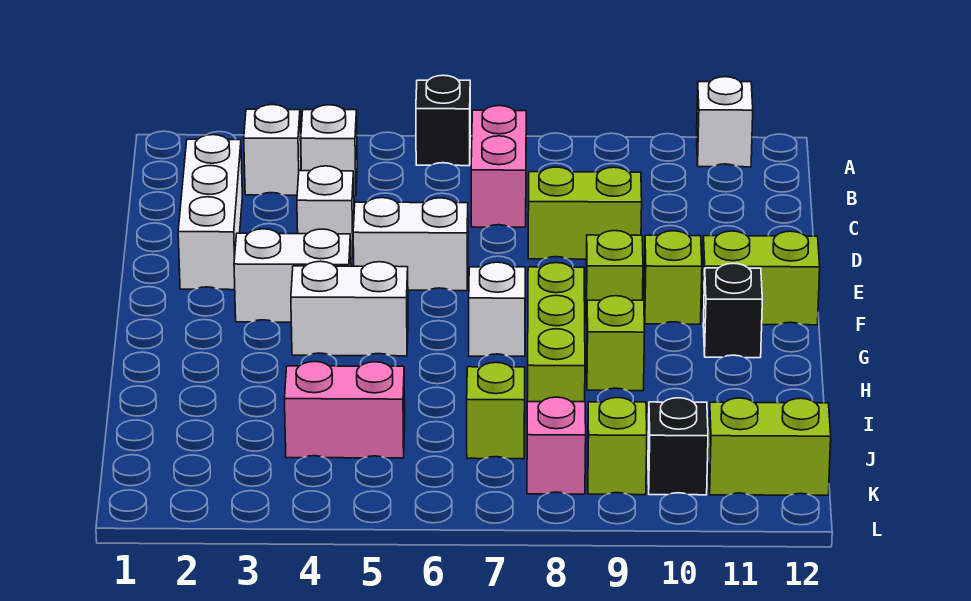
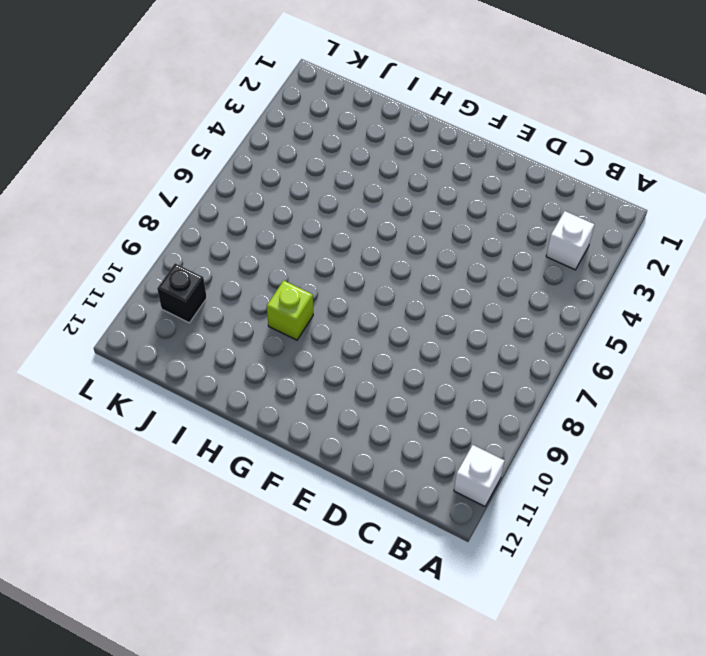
none -> black 1x1 brick [416,75,470,166]
none -> white 1x1 brick [301,105,357,196]
none -> pink 1x2 brick [471,106,526,227]

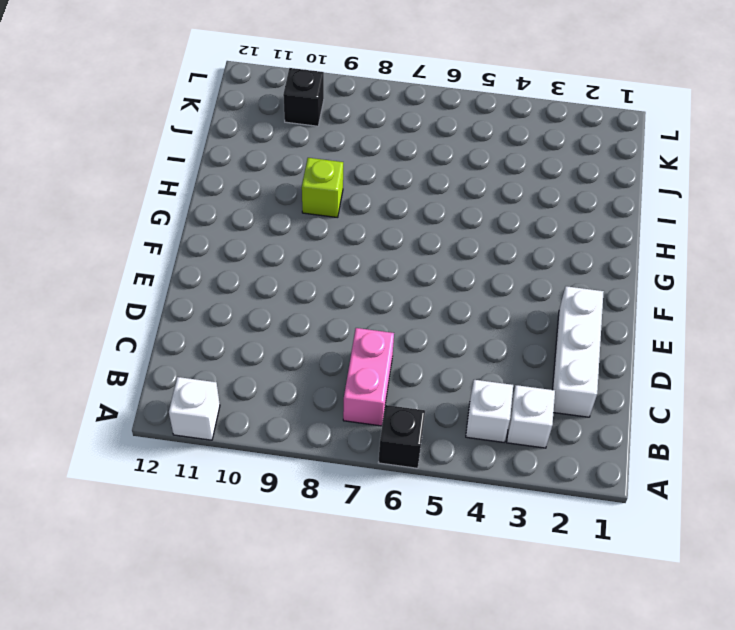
none -> white 1x1 brick [297,166,354,258]
none -> lime 1x2 brick [528,167,642,259]
none -> white 1x2 brick [353,198,468,291]

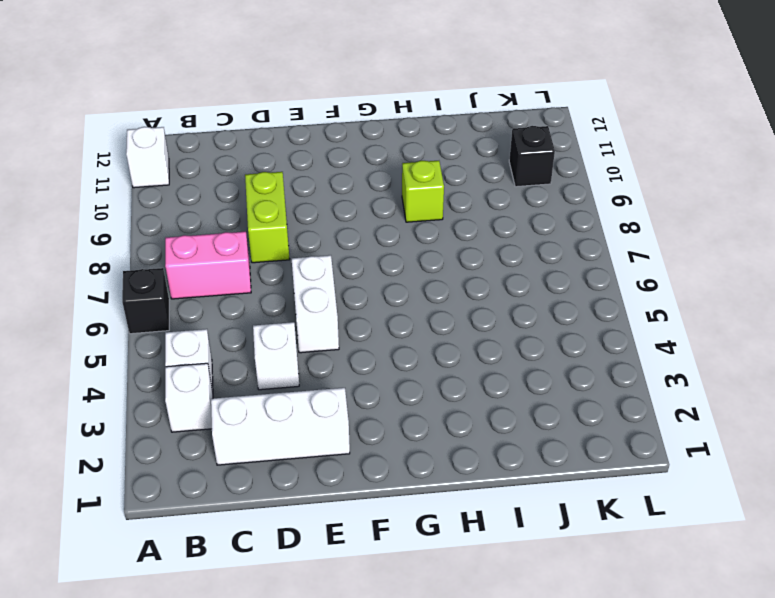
none -> white 1x2 brick [234,229,351,322]
none -> lime 1x1 brick [586,231,643,323]
none -> lime 1x1 brick [644,231,702,324]

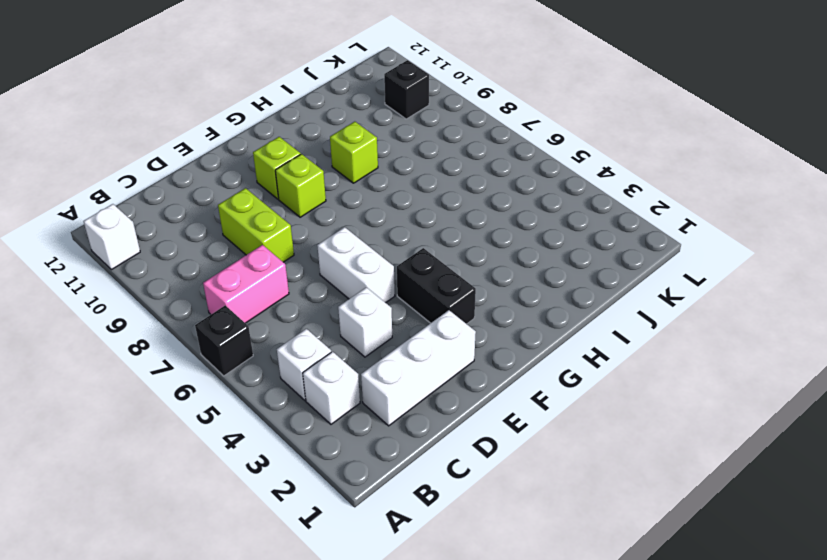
black 1x2 brick [397,248,476,324] -> white 1x2 brick [234,229,351,322]
none -> lime 1x2 brick [702,231,820,325]
none -> white 1x2 brick [291,261,408,356]
none -> white 1x1 brick [469,262,525,356]

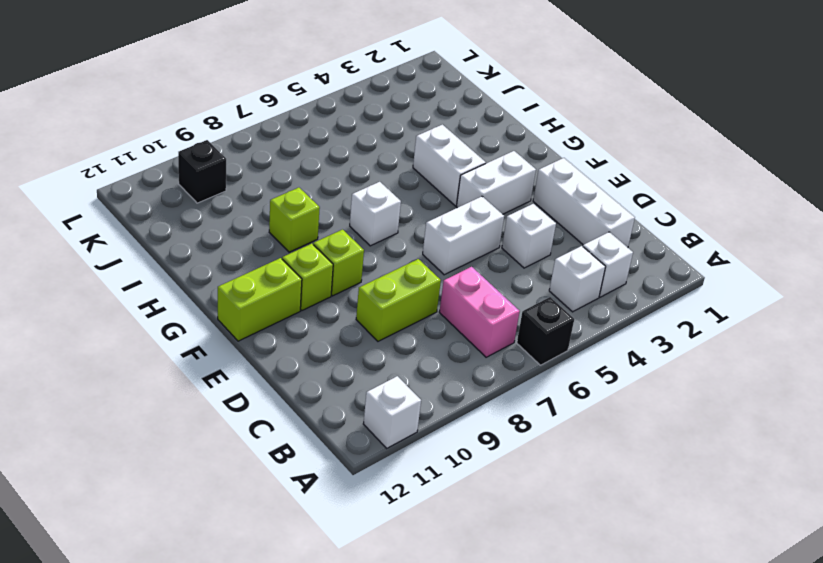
white 1x2 brick [413,125,486,206] -> white 1x2 brick turned to [291,261,408,356]
none -> lime 1x3 brick [527,263,585,402]
none -> black 1x1 brick [703,263,762,358]
none -> pink 1x2 brick [285,362,405,458]

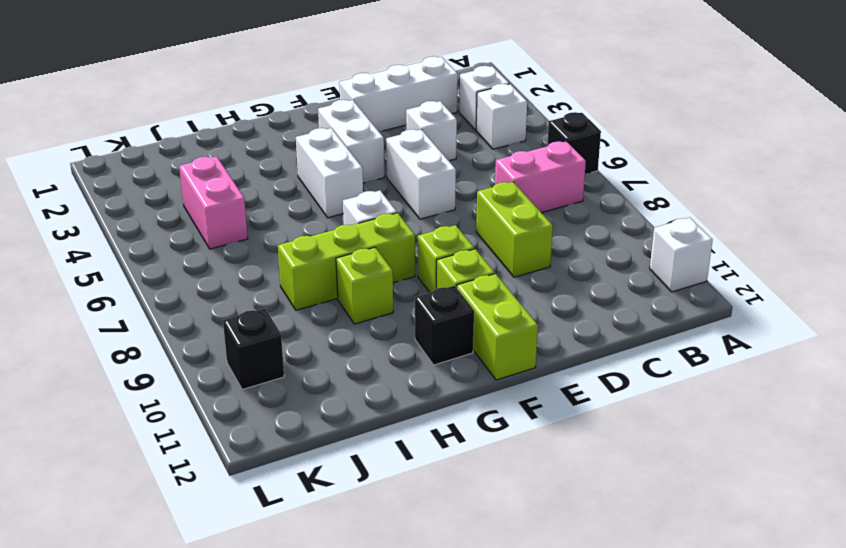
none -> lime 1x1 brick [467,362,525,459]
none -> pink 1x1 brick [527,397,586,494]
none -> lime 1x1 brick [588,398,647,495]

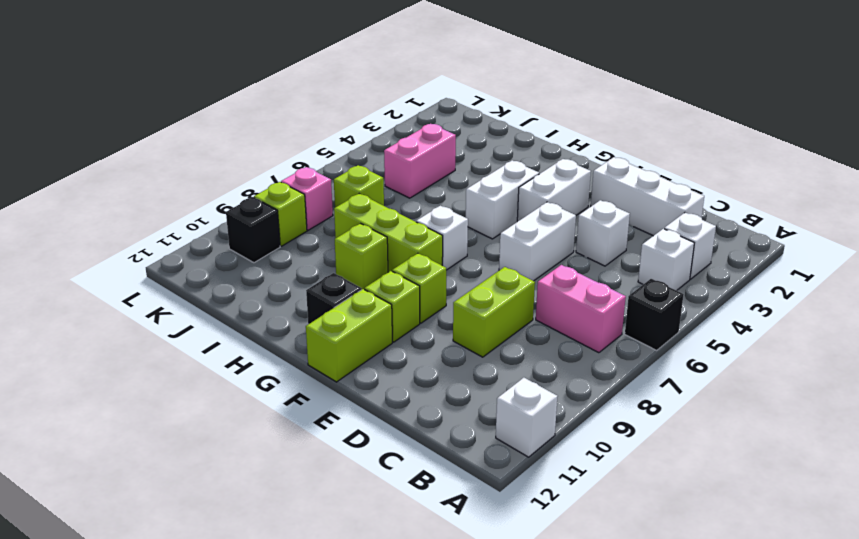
none -> lime 1x2 brick [708,398,831,495]

